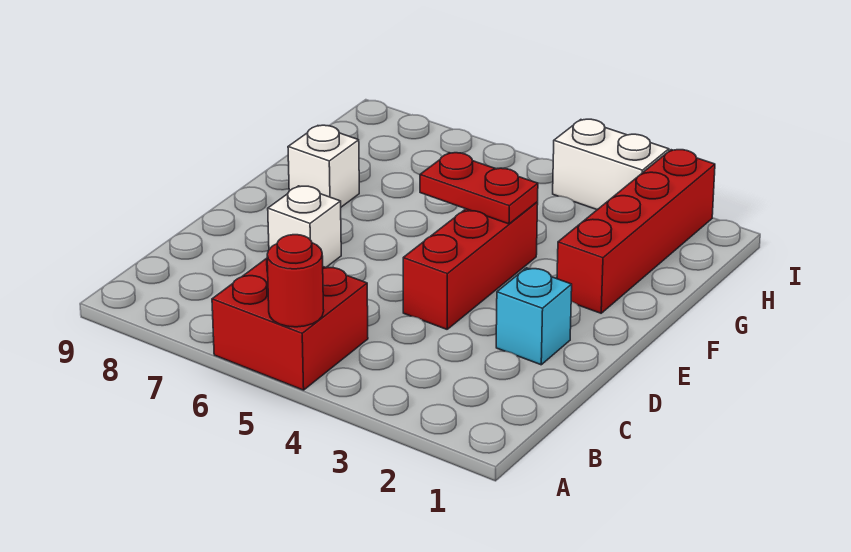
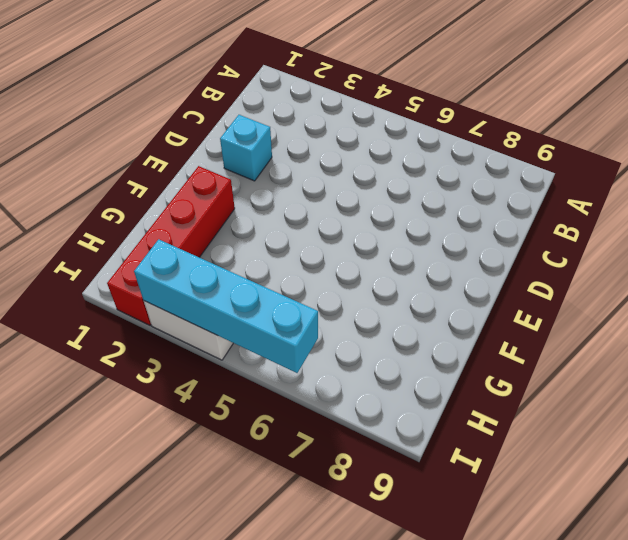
cyan 1x4 brick [134,239,318,373] -> none
none -> red 2x2 brick [212,258,368,390]
none -> red 1x3 brick [403,202,538,329]

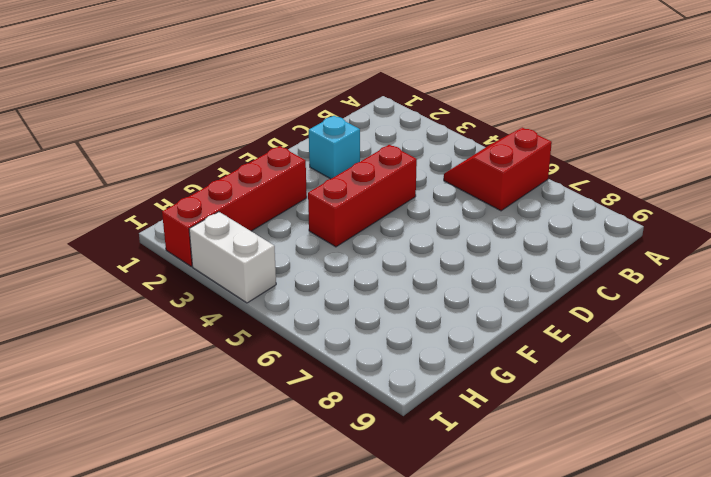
red 2x2 slope [444,128,552,211] -> red 2x2 brick [212,258,368,390]
none -> white 1x1 brick [268,186,341,267]
none -> white 1x1 brick [288,125,359,207]

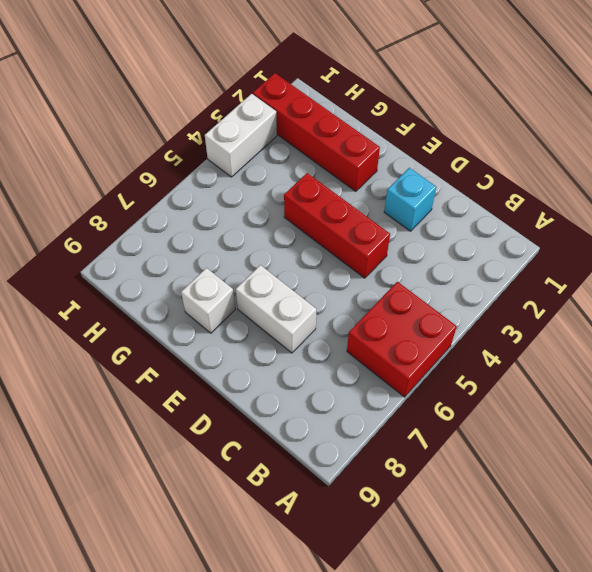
white 1x2 brick [236,265,316,353] -> white 1x1 brick [268,186,341,267]
none -> red 1x1 round brick [267,235,324,327]
none -> red 1x2 plate [420,153,538,224]

